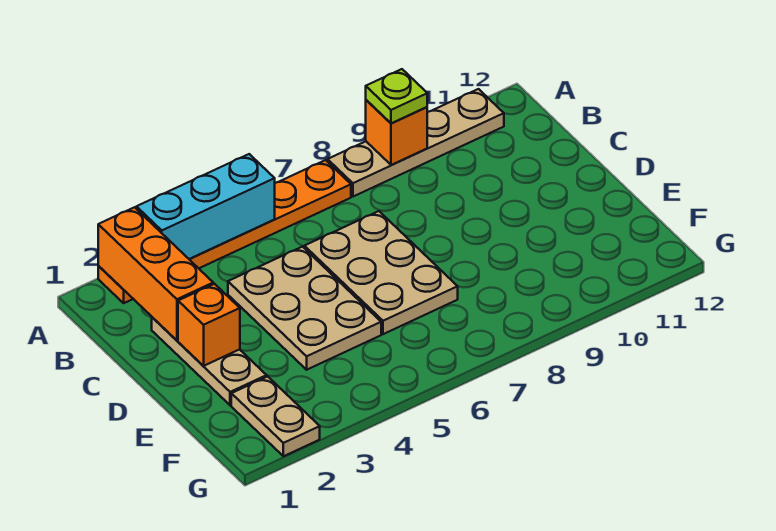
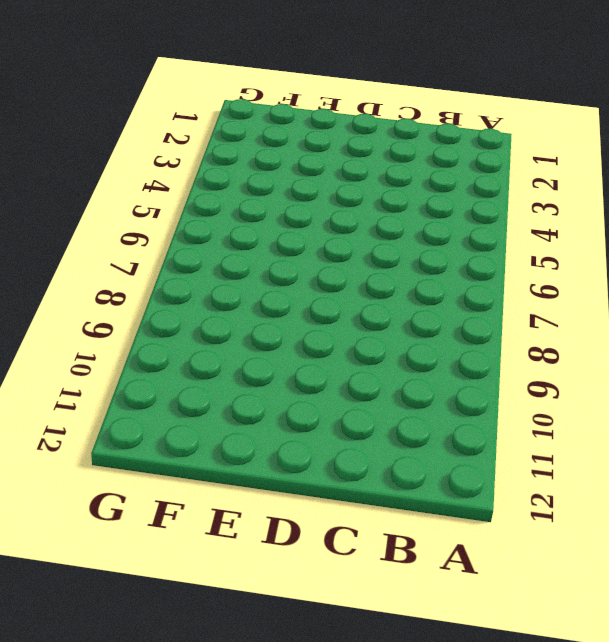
none -> orange 1x6 plate [98,160,351,303]
none -> tan 1x4 plate [328,89,504,197]

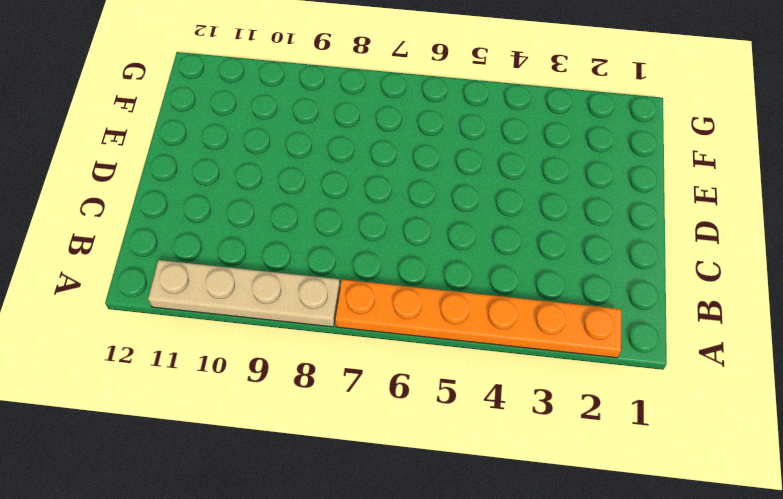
none -> tan 1x3 plate [152,317,267,405]
none -> tan 2x3 plate [228,247,381,370]

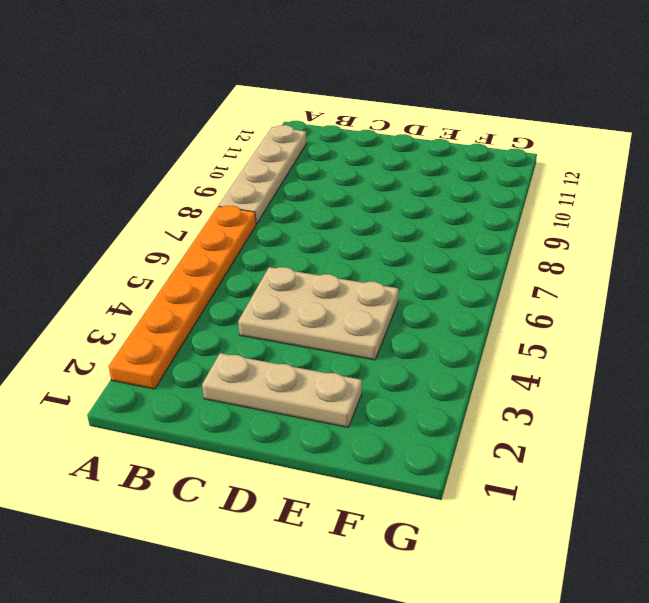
none -> tan 2x3 plate [304,211,458,334]
none -> tan 1x2 plate [231,377,320,456]

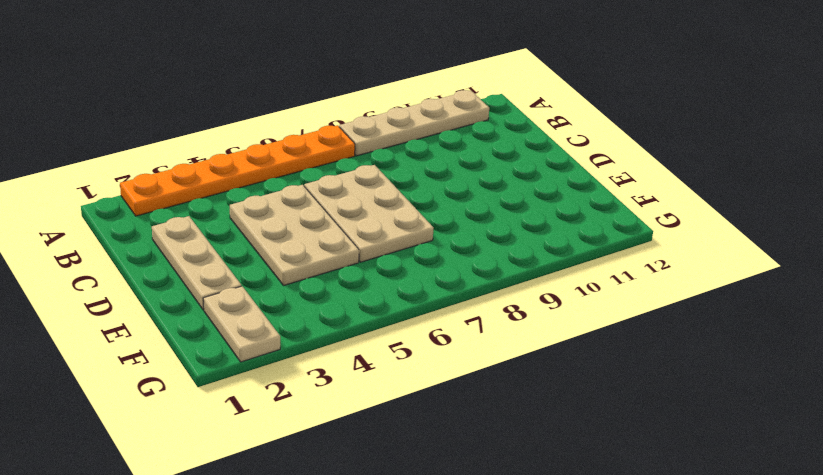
none -> orange 1x3 brick [98,207,213,340]
none -> cyan 1x3 brick [136,154,275,259]

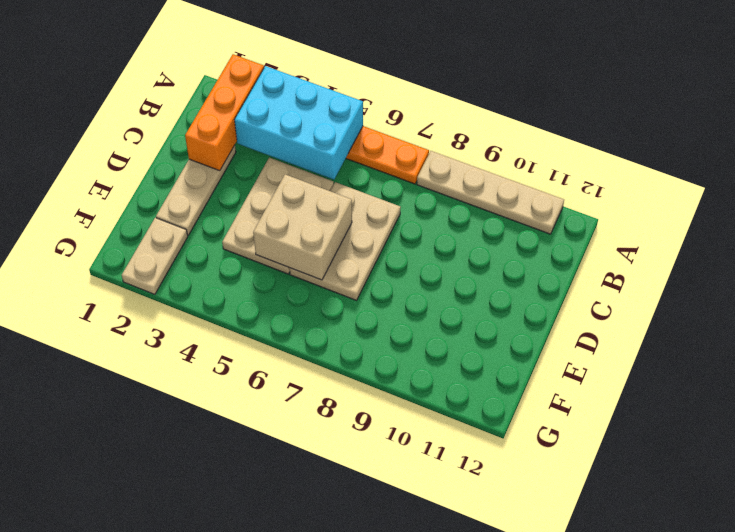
cyan 2x3 brick [235,66,363,180] -> cyan 1x3 brick [136,154,275,259]
tan 2x2 brick [253,174,352,280] -> none
none -> orange 1x1 brick [366,100,427,165]
none -> orange 1x1 brick [178,284,240,366]

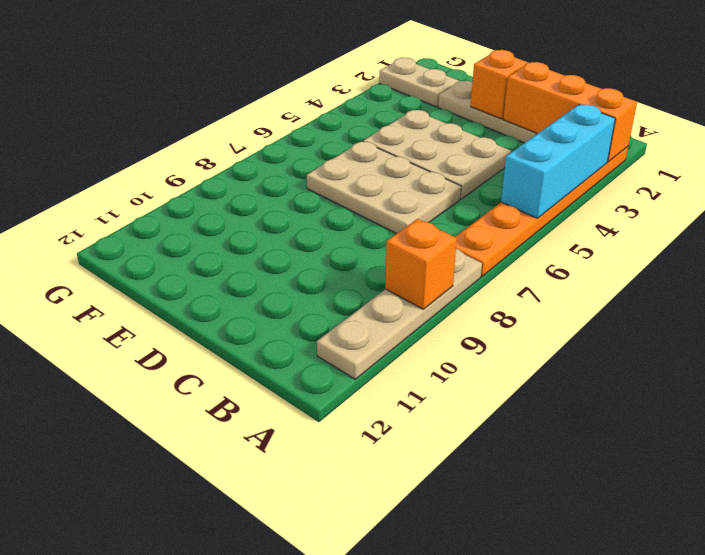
none -> lime 1x1 plate [366,69,427,124]

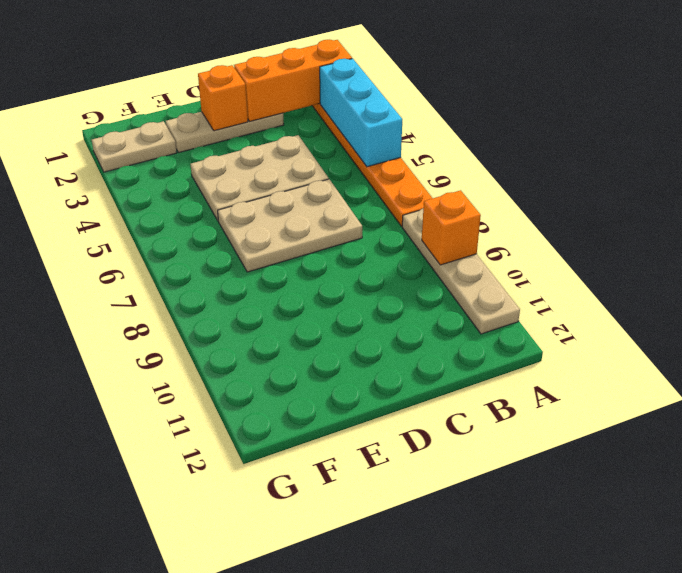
none -> lime 1x1 plate [366,69,427,124]

